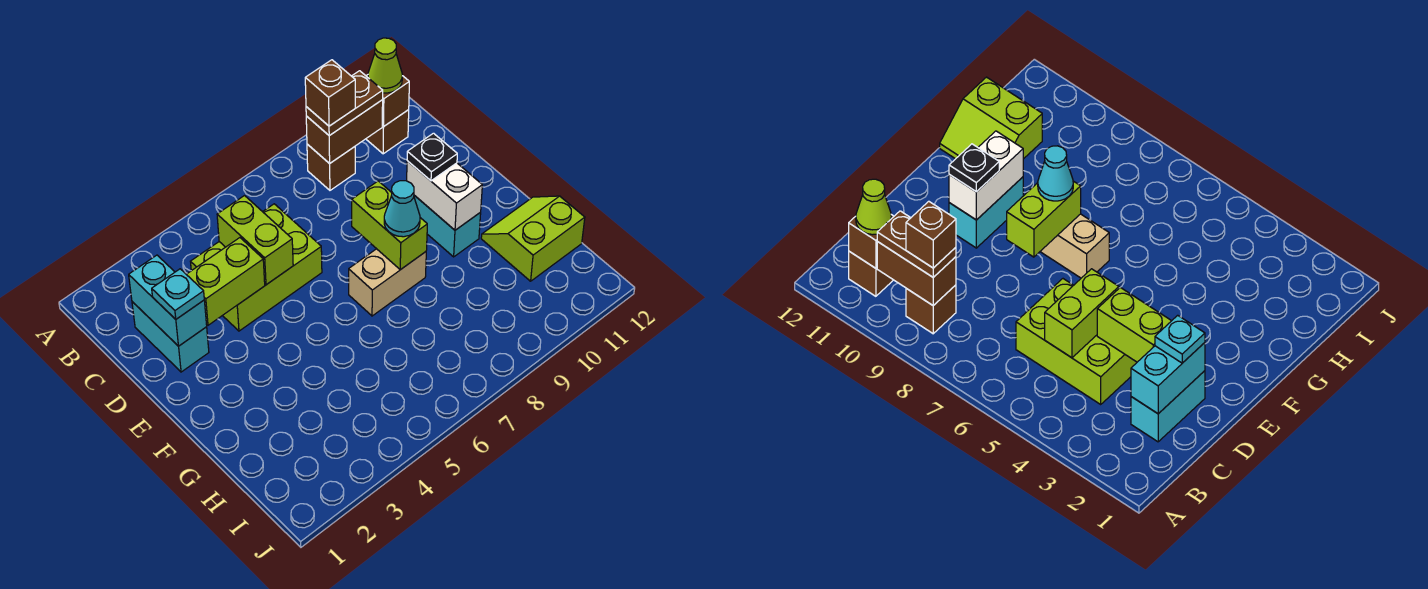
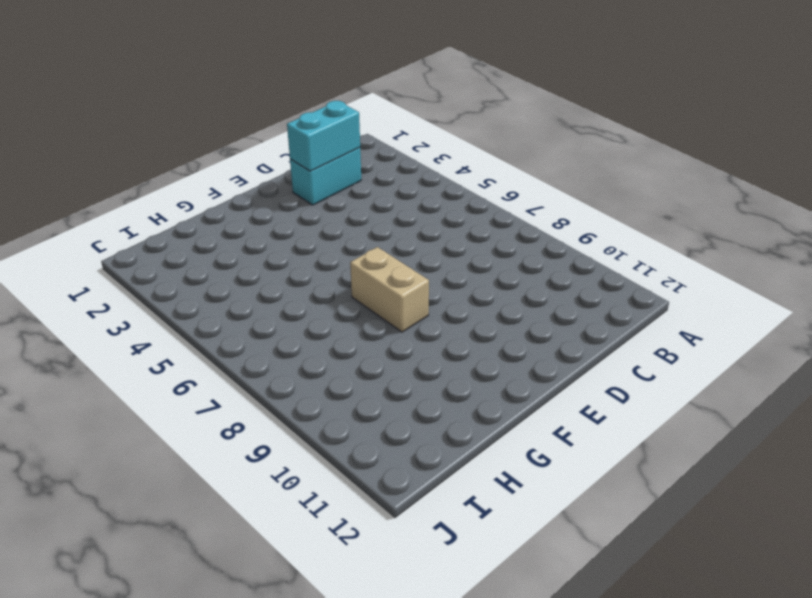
none -> brown 1x1 brick [307,144,355,190]
none -> brown 1x1 brick [366,110,409,154]
none -> lime 2x3 brick [190,204,322,331]

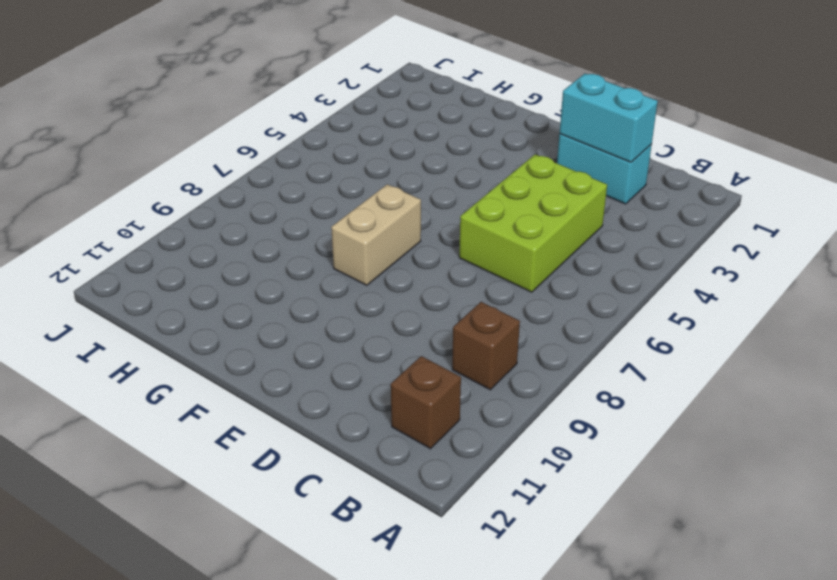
none -> cyan 1x2 brick [414,195,481,257]
none -> lime 2x2 slope [481,196,585,281]
none -> brown 1x2 brick [306,100,383,164]

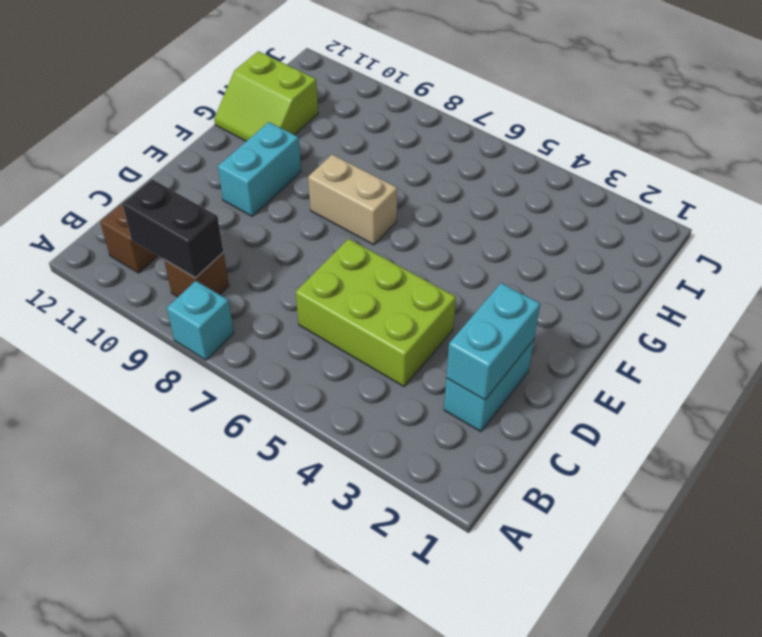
cyan 1x1 brick [167,281,234,360] -> none
black 1x2 brick [122,179,223,278] -> brown 1x2 brick [306,100,383,164]
none -> brown 1x1 brick [366,75,409,127]
none -> lime 1x2 brick [217,196,293,285]
none -> lime 1x2 brick [186,238,265,325]

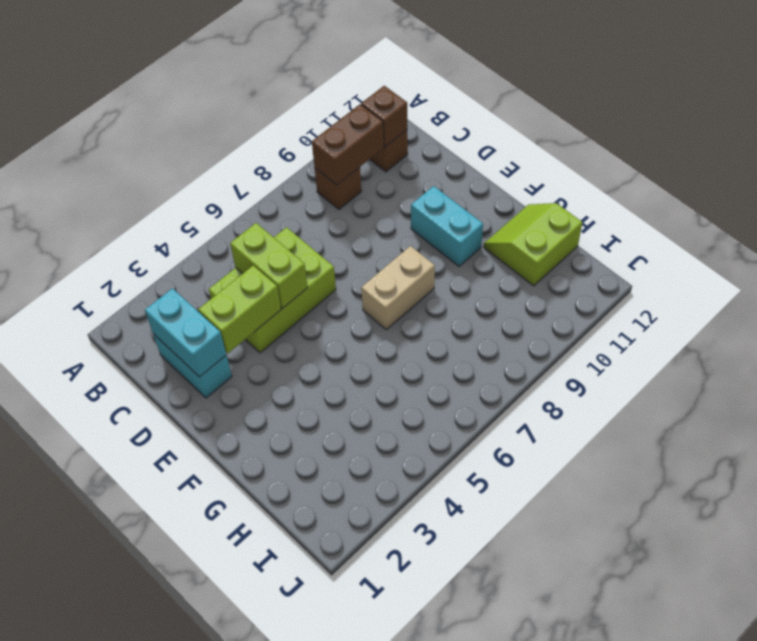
none -> lime 1x2 brick [352,181,427,270]
none -> white 1x2 brick [407,161,482,230]
none -> brown 1x2 plate [306,71,383,136]

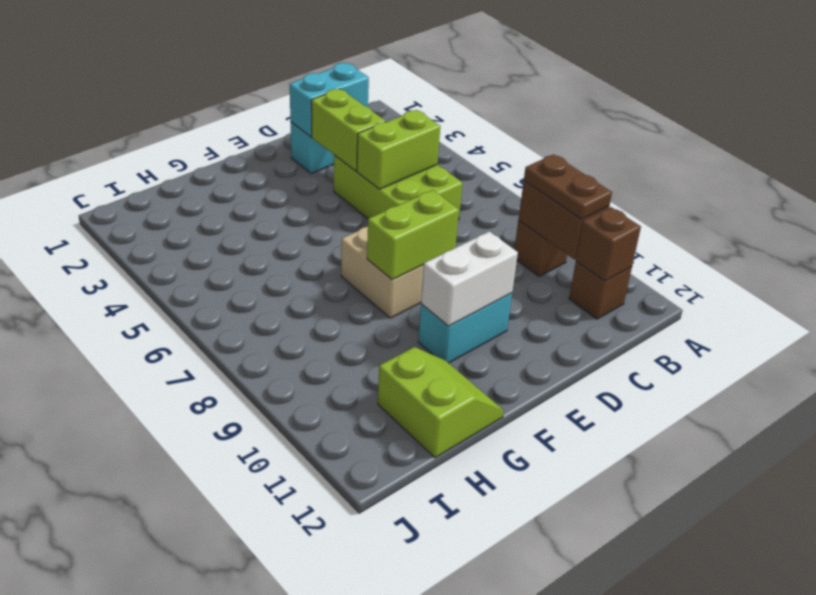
none -> lime 1x1 cone [368,38,402,93]
none -> cyan 1x1 plate [152,269,204,319]
none -> black 1x1 plate [407,133,457,181]

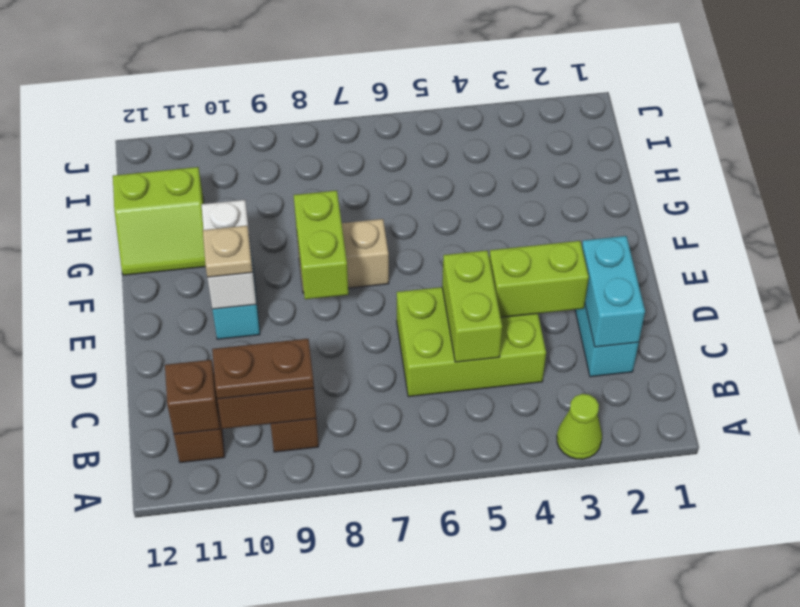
lime 1x1 cone [557,394,602,459] -> lime 1x1 cone moved to [368,38,402,93]
tan 1x1 plate [203,226,253,277] -> black 1x1 plate [407,133,457,181]
none -> cyan 1x1 plate [152,269,204,319]
none -> cyan 1x1 cone [384,181,420,237]
none -> brown 1x1 brick [305,60,355,126]

